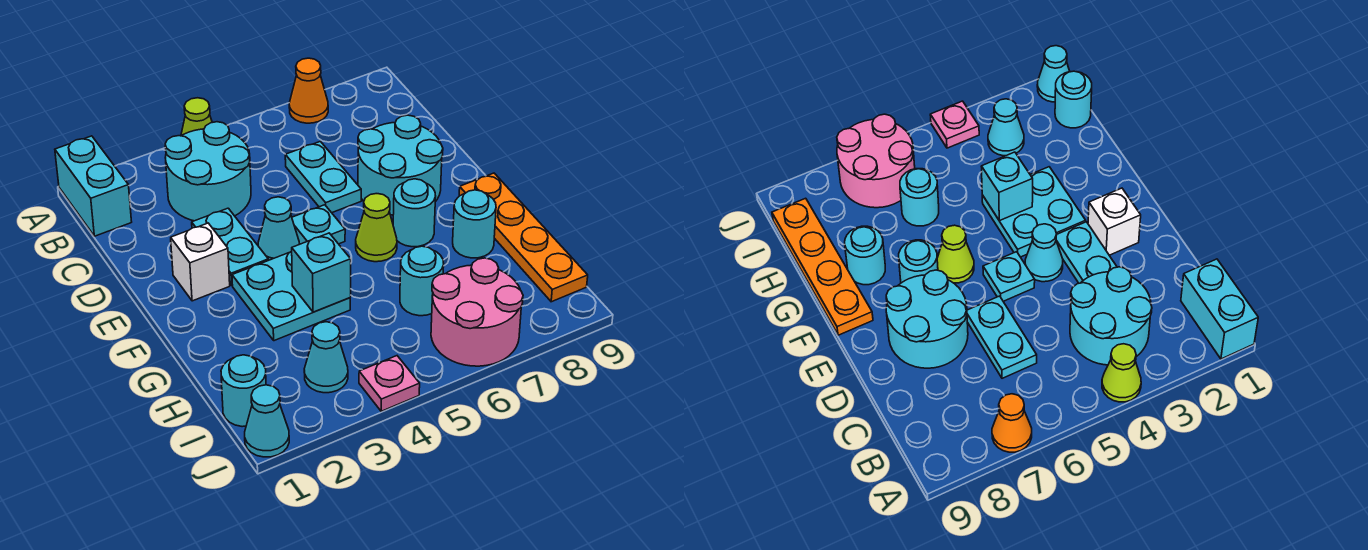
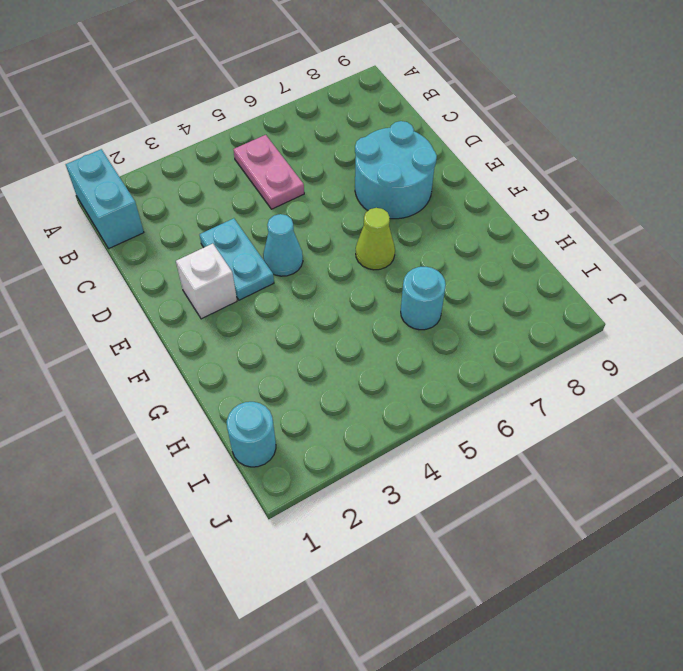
pink 1x2 plate [233,135,304,209] -> none
none -> lime 1x1 cone [181,98,212,136]
none -> orange 1x1 cone [289,58,328,123]
none -> cyan 2x2 round brick [165,122,251,221]

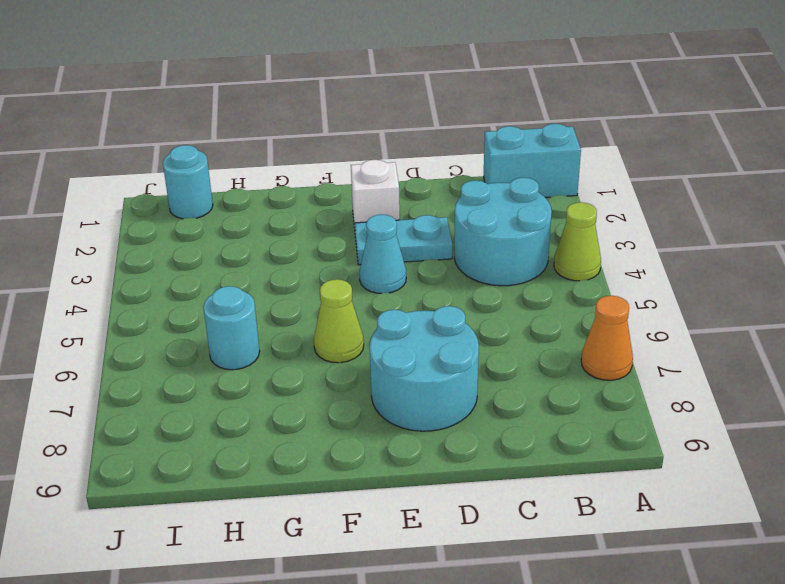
none -> cyan 1x2 plate [285,141,361,213]
none -> cyan 1x1 plate [292,205,345,244]
none -> cyan 2x2 plate [232,251,350,341]

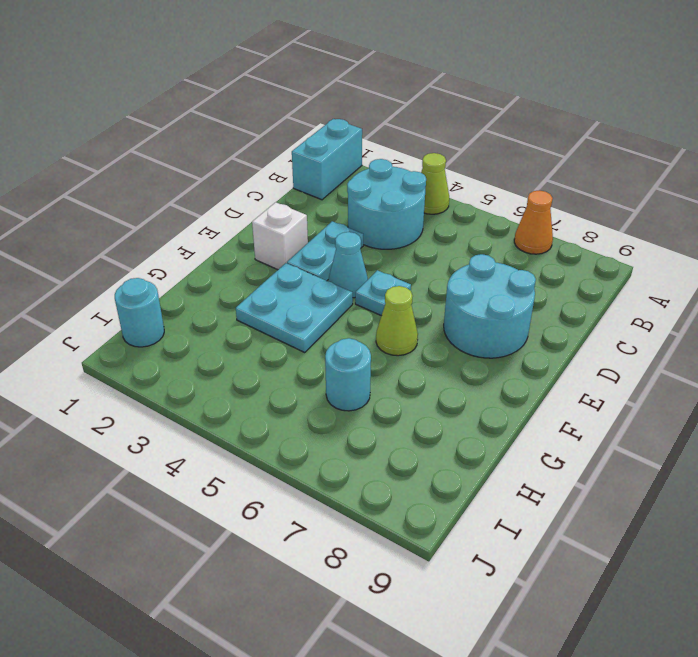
none -> cyan 1x2 plate [285,141,361,213]
none -> cyan 1x1 round brick [393,179,436,247]
none -> orange 1x4 plate [459,173,588,302]

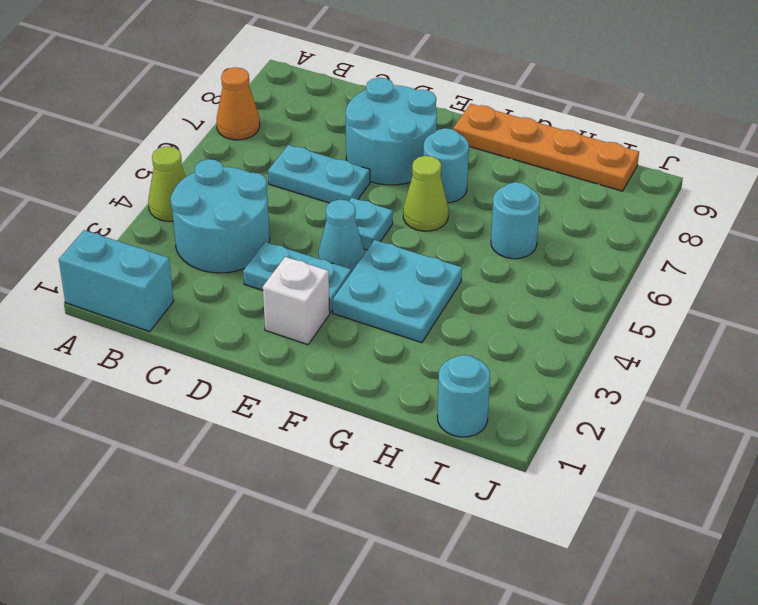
none -> cyan 1x1 round brick [453,190,496,258]
none -> cyan 1x1 cone [304,322,348,393]
none -> pink 2x2 round brick [431,258,523,366]

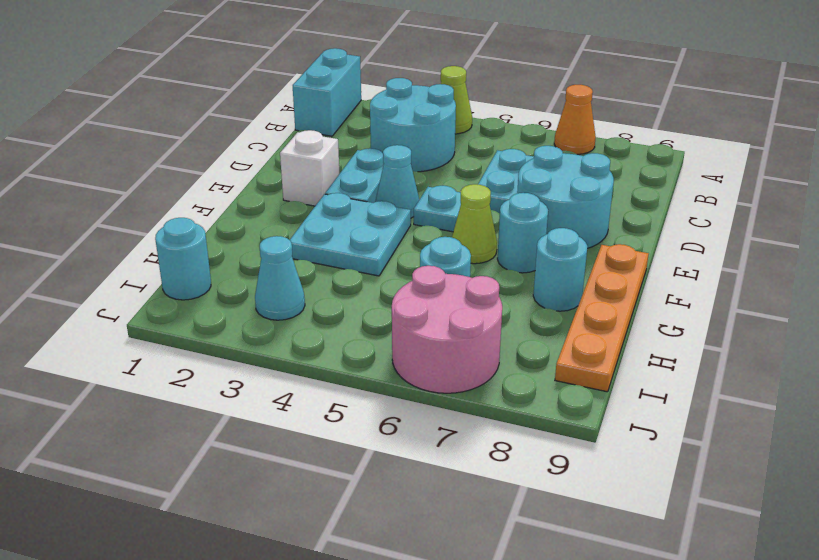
none -> cyan 1x1 cone [245,385,289,457]
none -> pink 1x1 plate [359,356,420,411]
none -> cyan 1x1 brick [292,233,351,312]

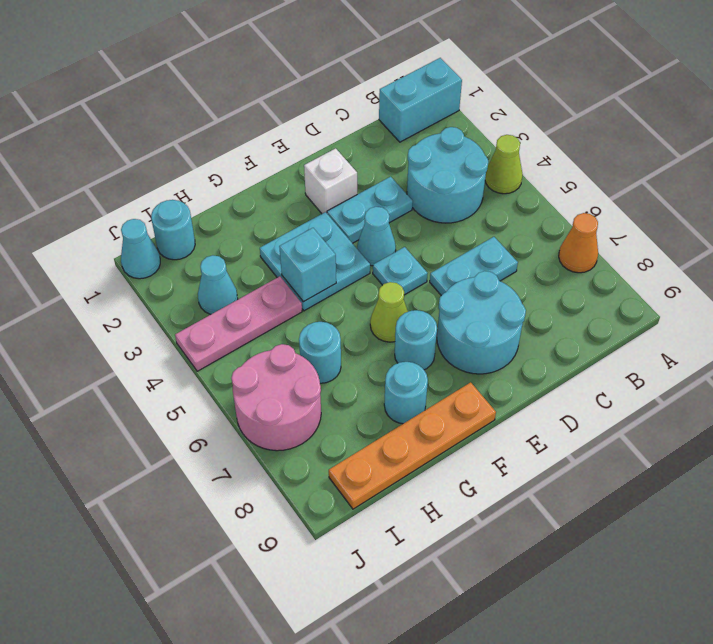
pink 1x3 plate [175,276,302,371] -> pink 1x1 plate [359,356,420,411]

